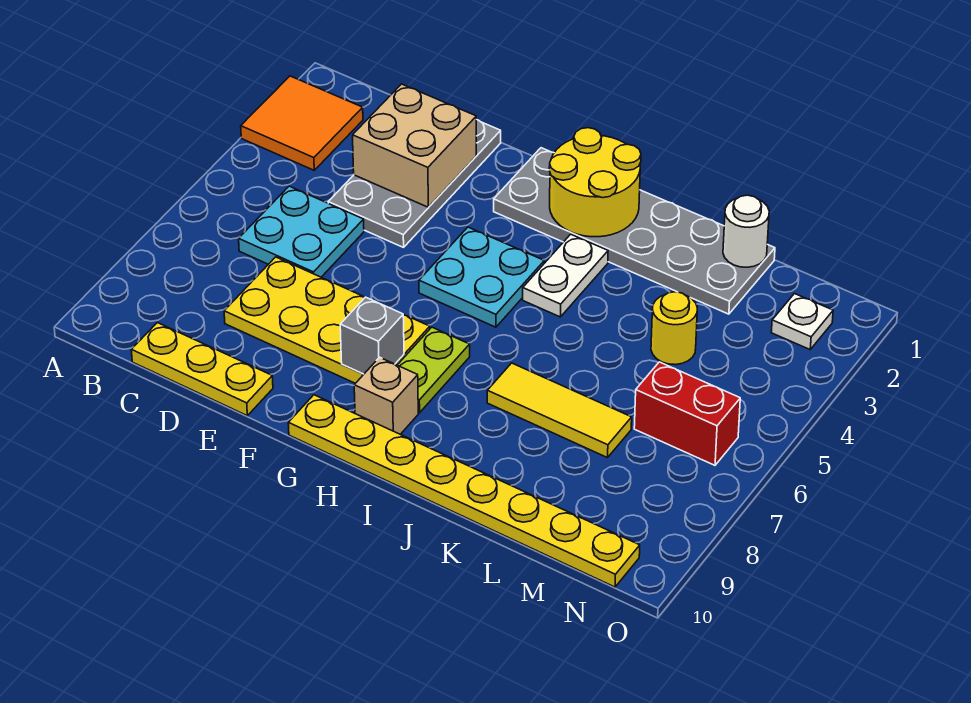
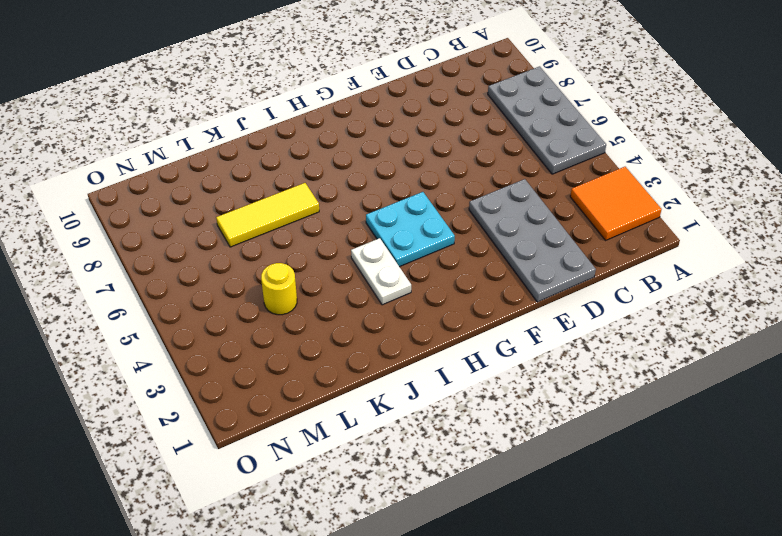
grey 2x4 plate [488,66,606,174] -> none
none -> cyan 2x2 plate [239,186,364,277]
none -> yellow 1x3 plate [131,323,273,416]
none -> yellow 2x4 plate [224,257,430,383]

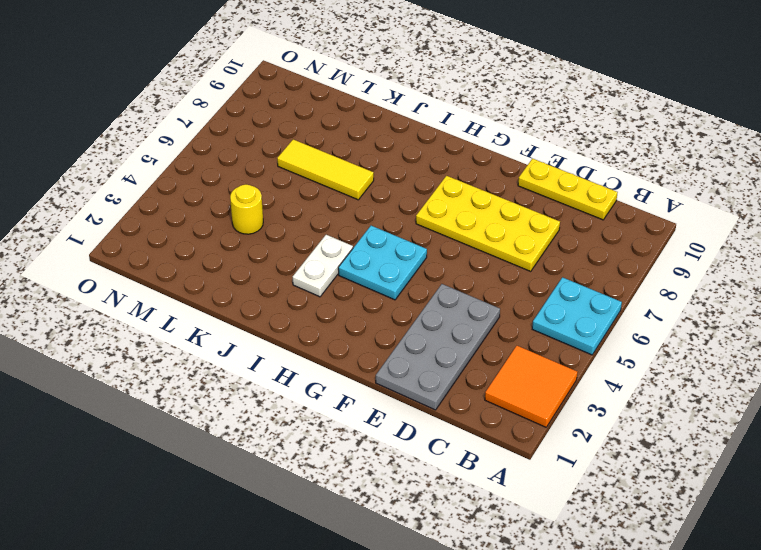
cyan 2x2 plate [532,277,622,355] -> cyan 2x2 plate moved to [239,186,364,277]
none -> grey 2x6 plate [494,148,775,314]
none -> yellow 1x8 plate [288,395,640,587]
none -> lime 1x2 plate [398,327,470,413]

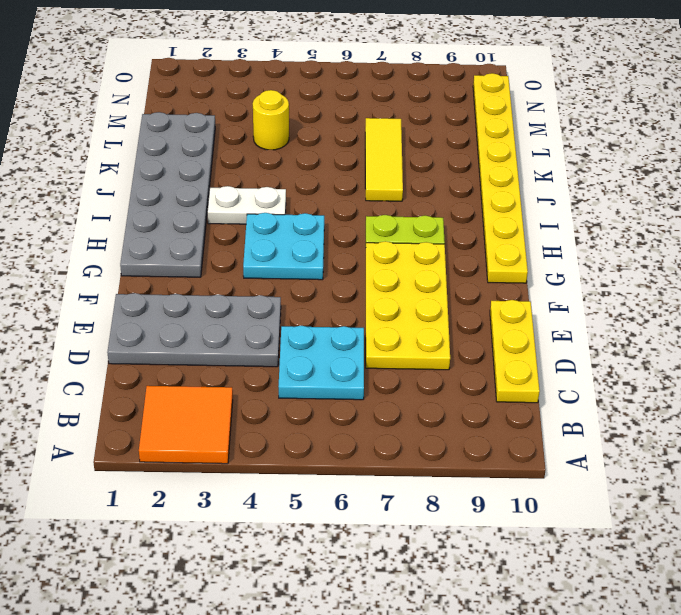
none -> tan 1x1 brick [354,357,418,434]
none -> red 1x2 brick [634,362,740,465]
none -> white 1x1 plate [771,294,833,349]

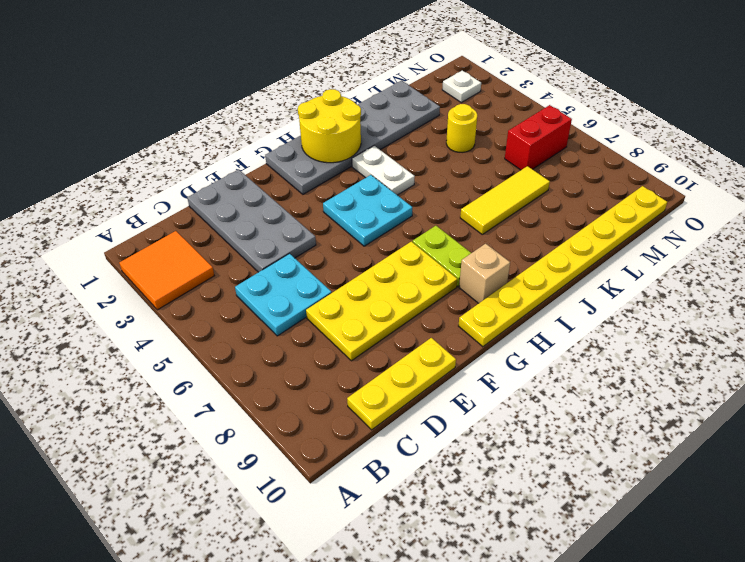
none -> tan 2x2 brick [353,84,476,207]
none -> grey 1x1 brick [340,297,404,374]
none -> white 1x1 round brick [723,195,769,267]

